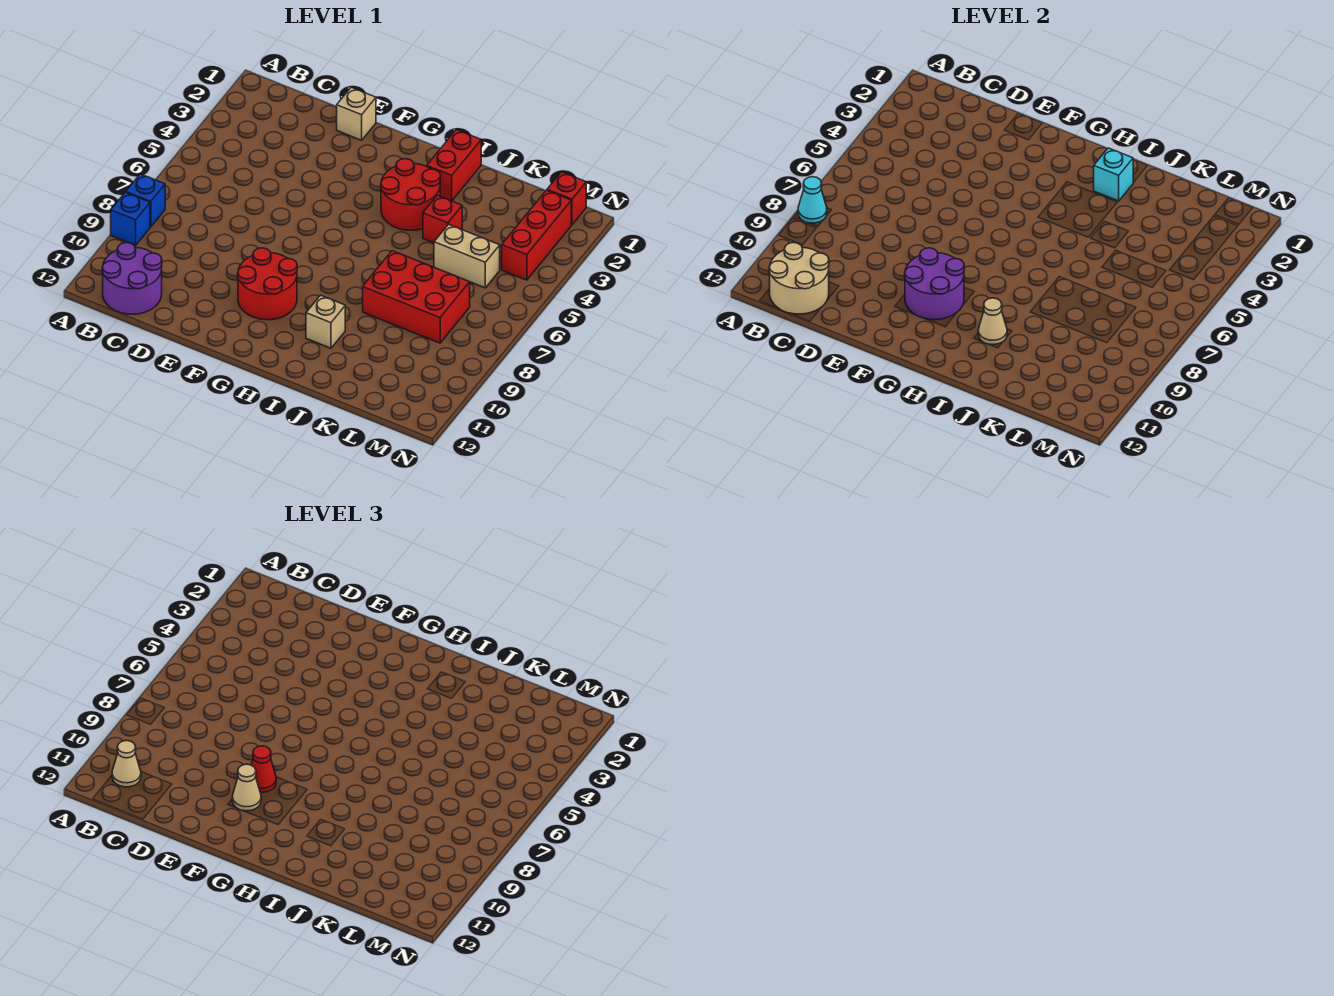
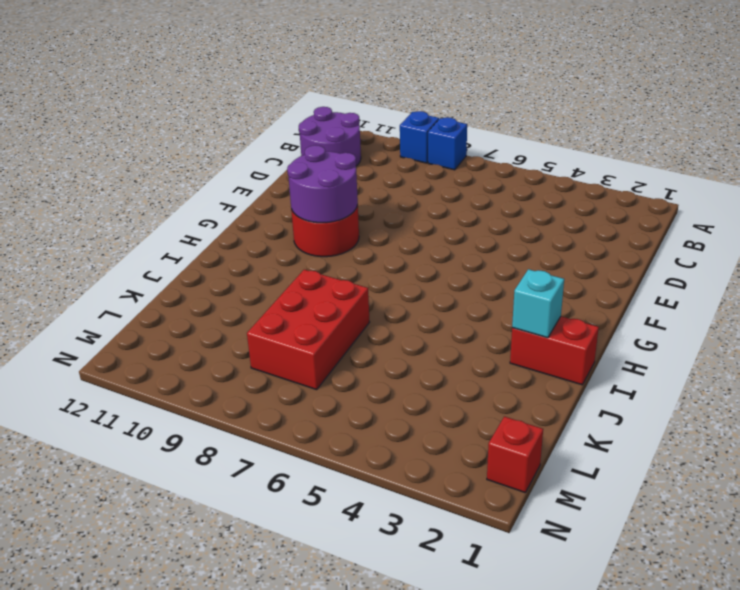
none -> tan 1x1 brick [337,87,376,140]
none -> red 2x2 round brick [381,159,440,230]
none -> tan 1x1 brick [306,295,345,348]

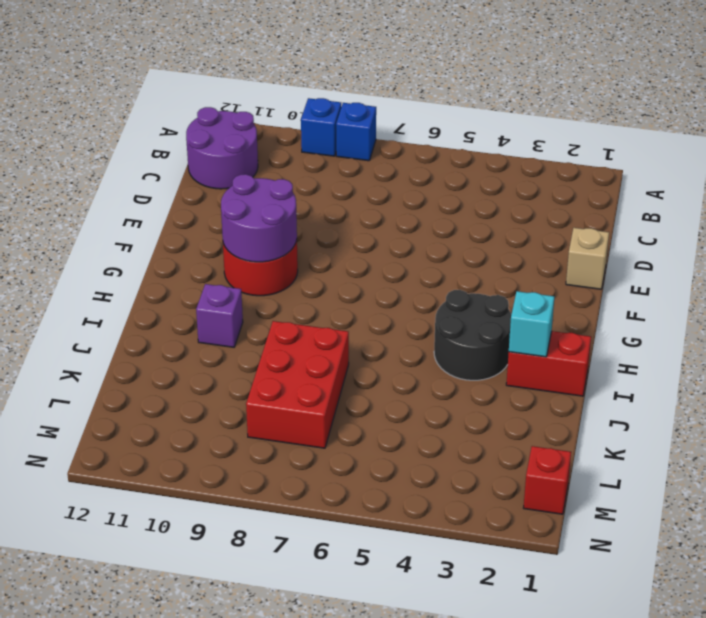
black 2x2 round brick [434,290,511,380] -> red 2x2 round brick [381,159,440,230]
purple 1x1 brick [196,284,243,347] -> tan 1x1 brick [306,295,345,348]
none -> red 1x1 brick [423,195,462,243]
none -> tan 1x2 brick [434,224,500,288]
none -> red 1x3 brick [502,190,571,280]

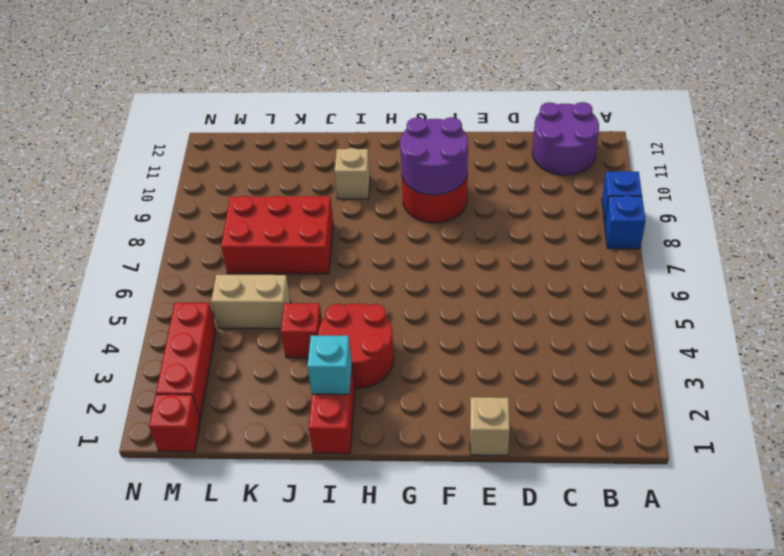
none -> cyan 1x1 cone [798,177,827,223]
none -> tan 2x2 round brick [769,243,829,314]
none -> tan 1x1 cone [978,298,1007,344]

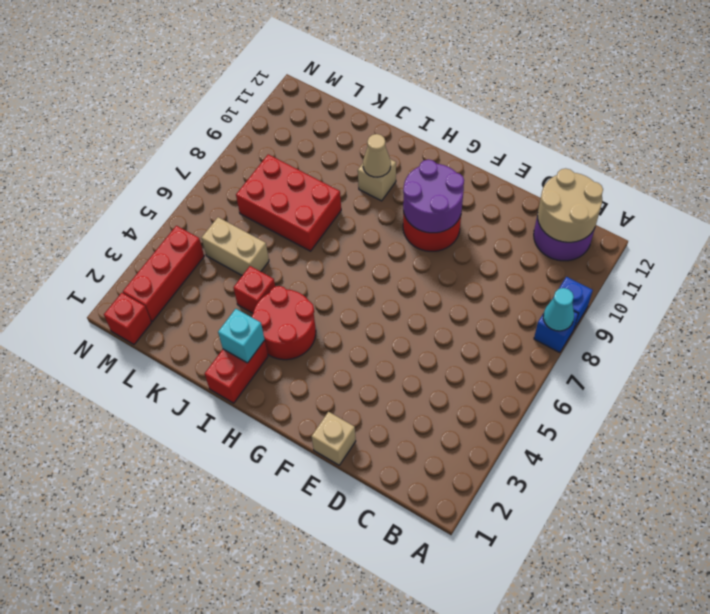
none -> tan 1x1 cone [112,741,141,787]
none -> red 1x1 cone [251,746,276,792]
none -> tan 1x1 cone [232,764,261,811]

